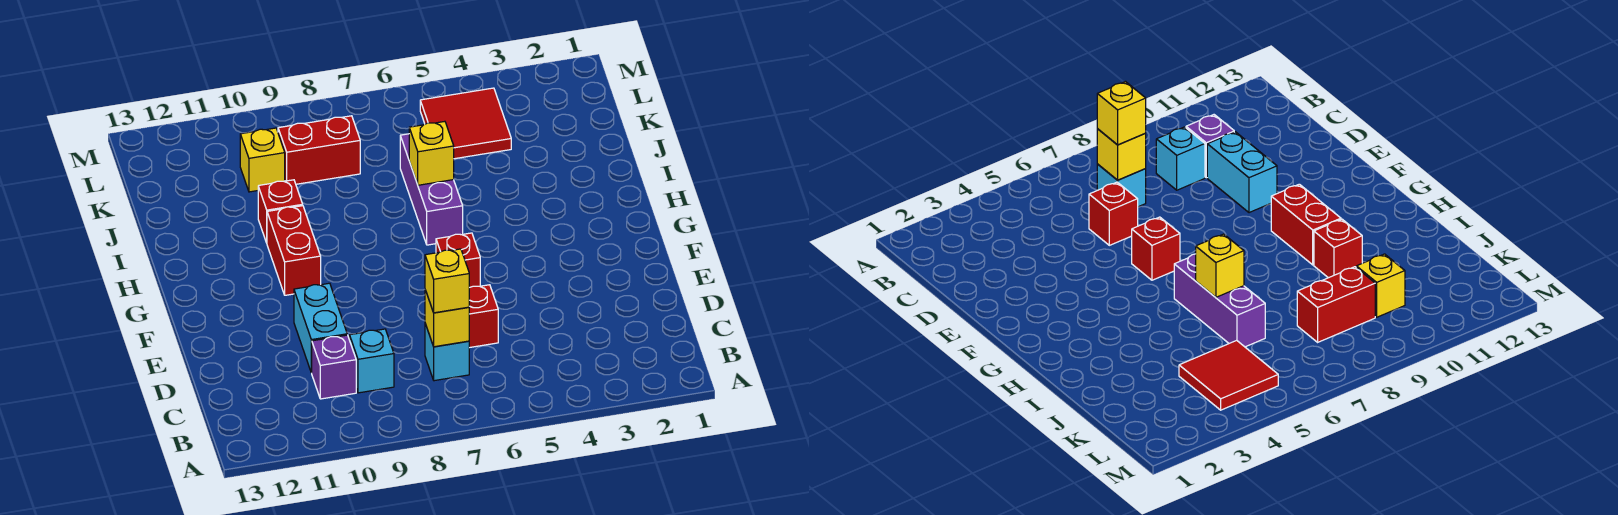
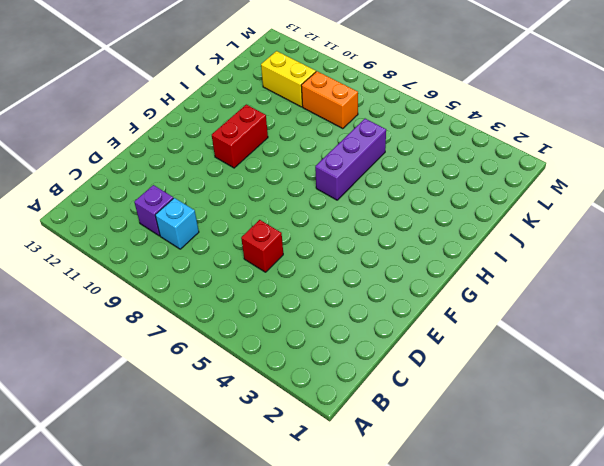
orange 1x2 brick [301,71,358,129] -> red 1x2 brick [278,116,360,184]
yellow 1x2 brick [261,51,316,107] -> yellow 1x1 brick [240,128,285,192]
none -> cyan 1x1 brick [425,324,469,381]
none -> cyan 1x2 brick [294,283,347,373]
none -> red 1x1 brick [436,233,480,288]

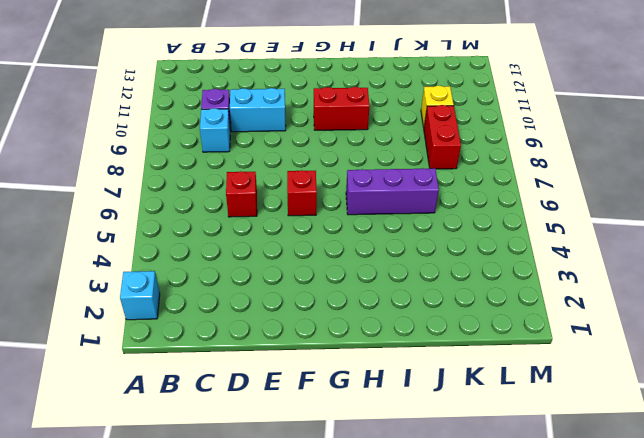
cyan 1x1 brick [120,271,160,320] -> cyan 1x1 brick moved to [425,324,469,381]
none -> red 1x1 brick [258,180,303,243]
none -> red 2x2 tile [420,88,511,159]
none -> yellow 1x1 brick [425,290,469,347]

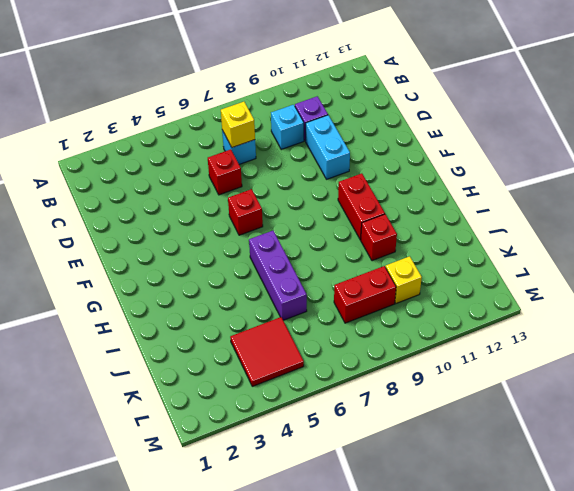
none -> yellow 1x1 brick [409,121,454,185]
none -> yellow 1x1 brick [425,249,469,313]

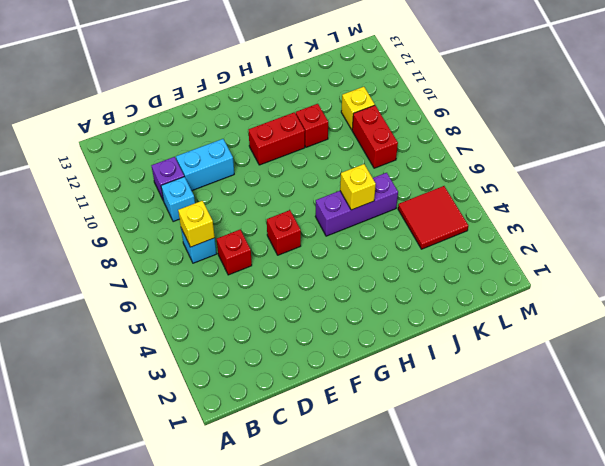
none -> yellow 1x1 brick [425,249,469,313]

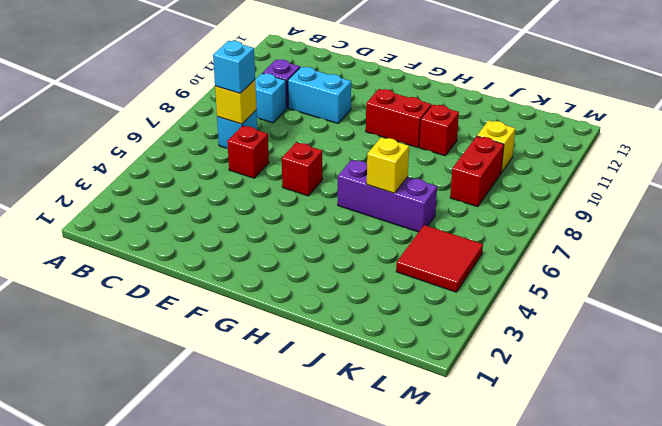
cyan 1x1 brick [213,41,255,93] -> yellow 1x1 brick [425,249,469,313]

